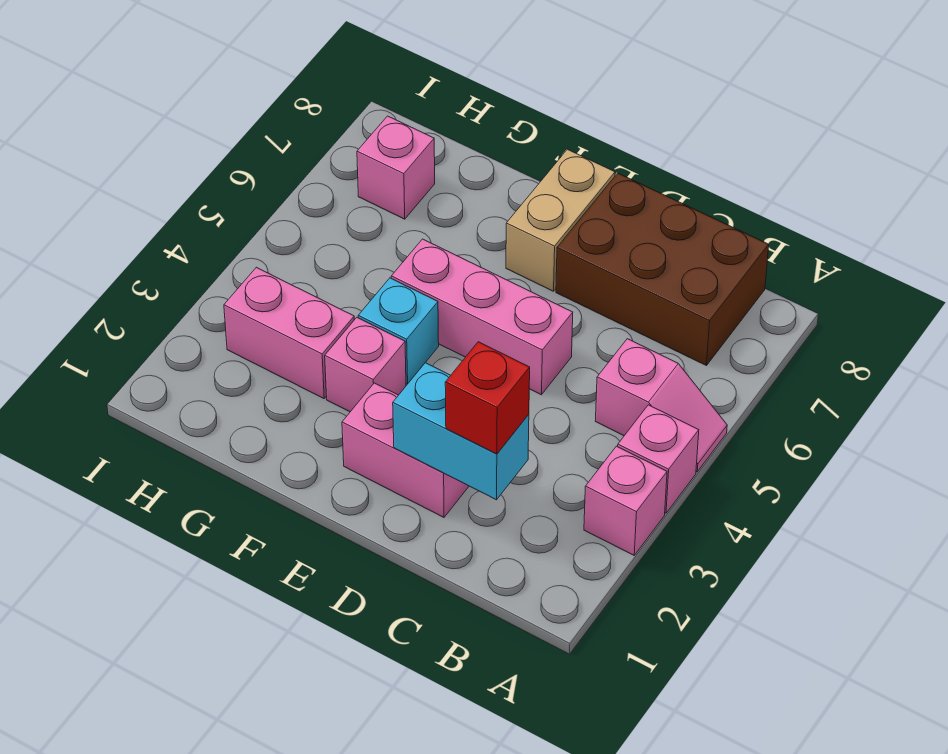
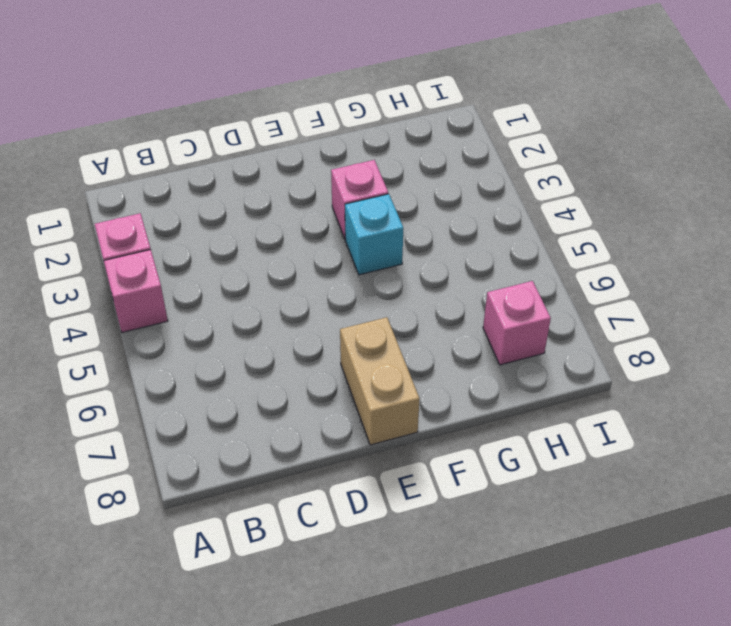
none -> pink 1x2 slope [596,339,727,472]
none -> brown 2x3 brick [556,173,769,366]
none -> pink 1x2 brick [342,383,469,517]

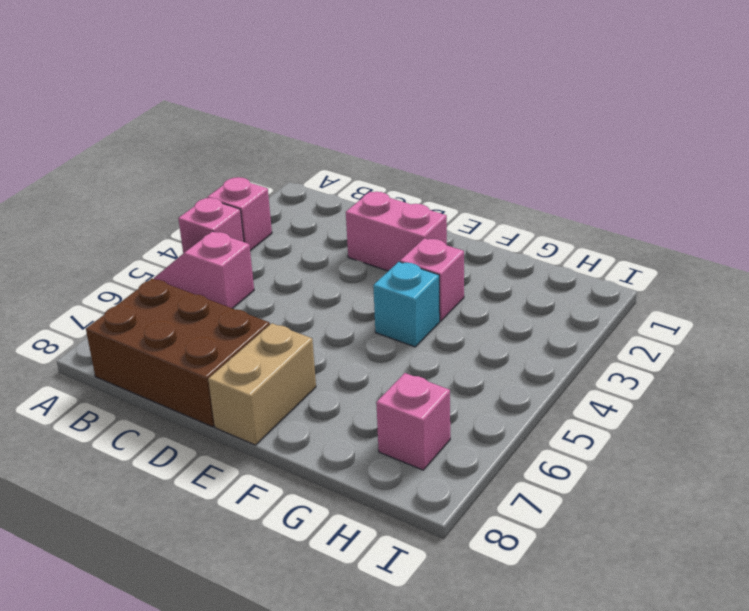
none -> pink 1x3 brick [391,239,573,395]
none -> pink 1x2 brick [224,267,354,398]
none -> cyan 1x2 brick [393,363,529,500]

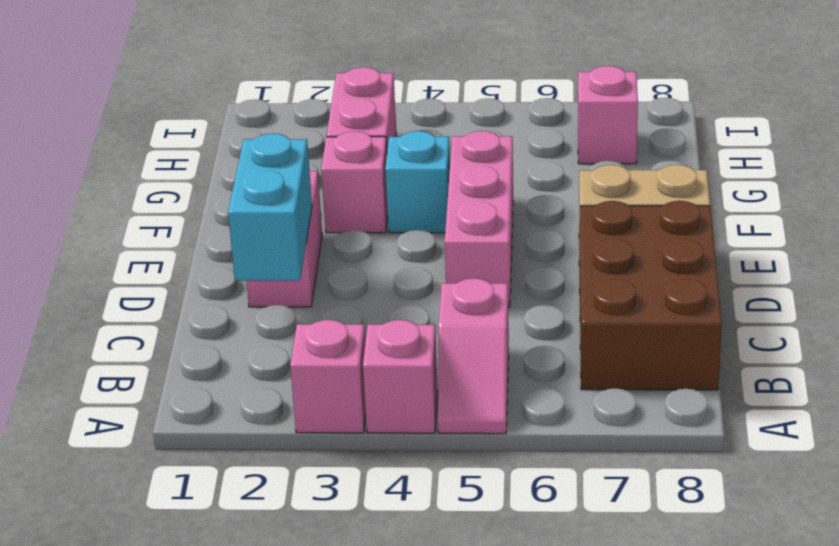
none -> red 1x1 brick [445,342,530,454]

